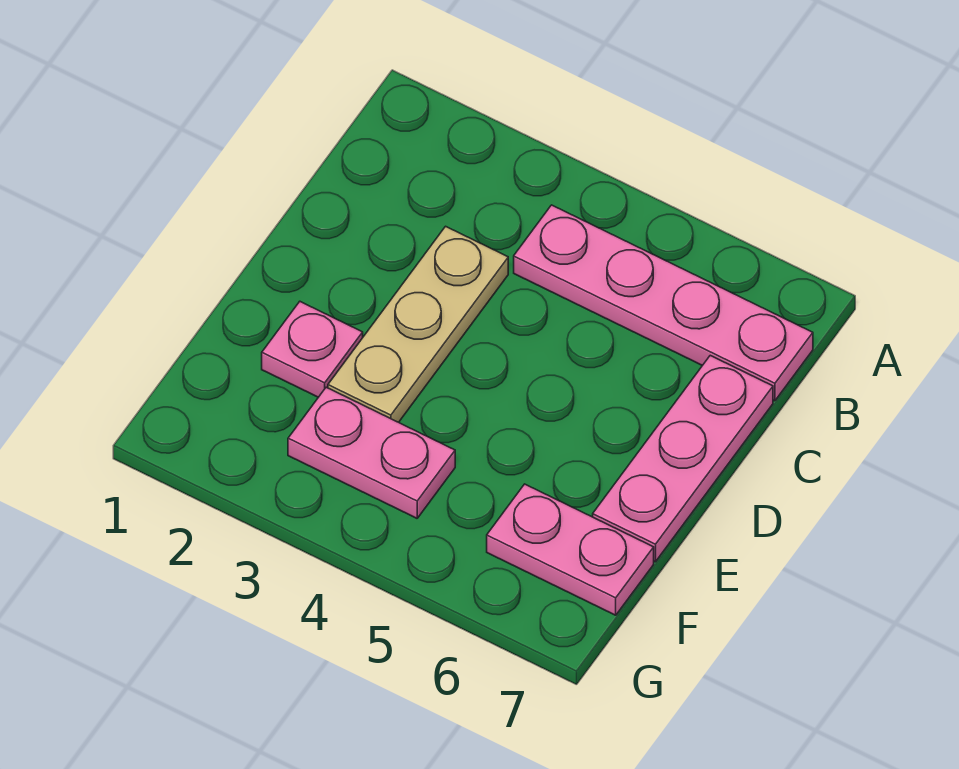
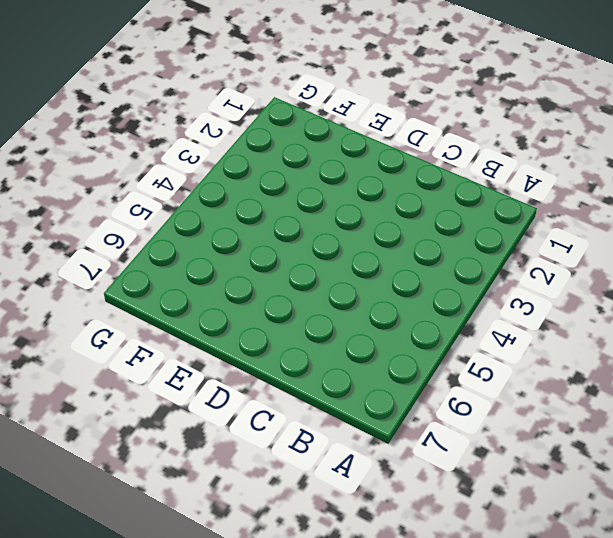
none -> pink 1x4 plate [514,205,813,401]
none -> tan 1x3 plate [328,226,508,422]

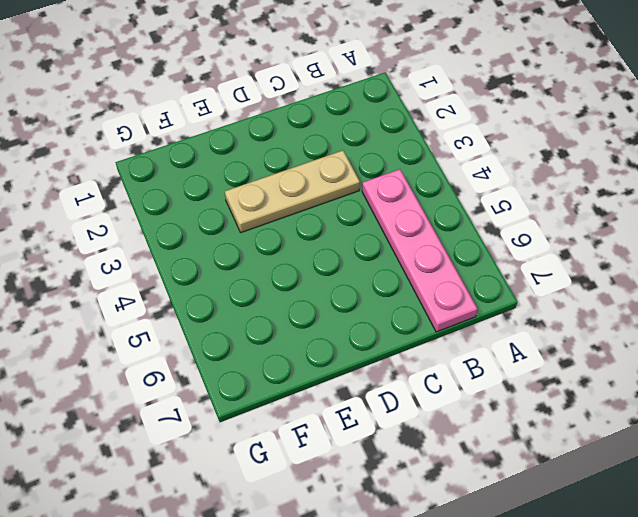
none -> pink 1x3 plate [593,356,773,562]
none -> pink 1x1 plate [262,302,363,397]

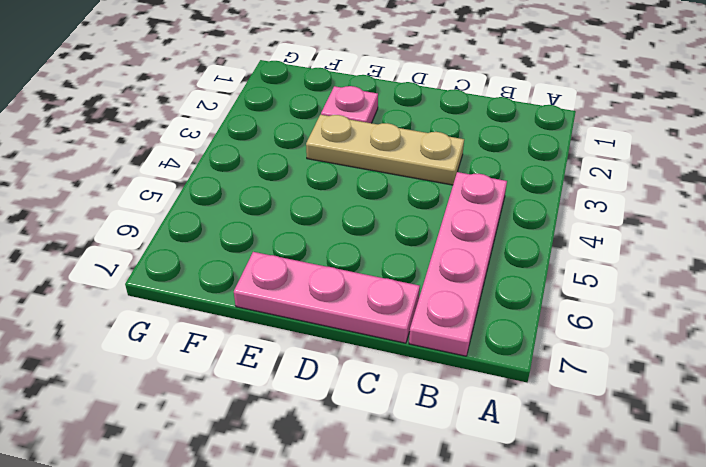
none -> pink 1x2 plate [288,387,455,518]
none -> pink 1x2 plate [487,484,654,615]

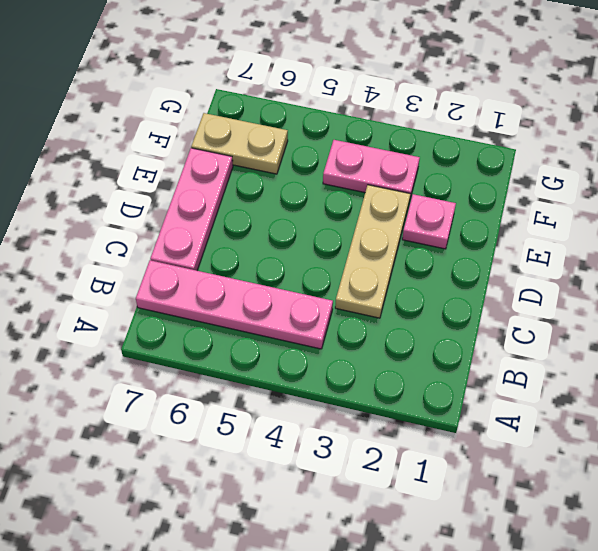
tan 1x2 plate [191,113,288,174] -> pink 1x2 plate [487,484,654,615]

